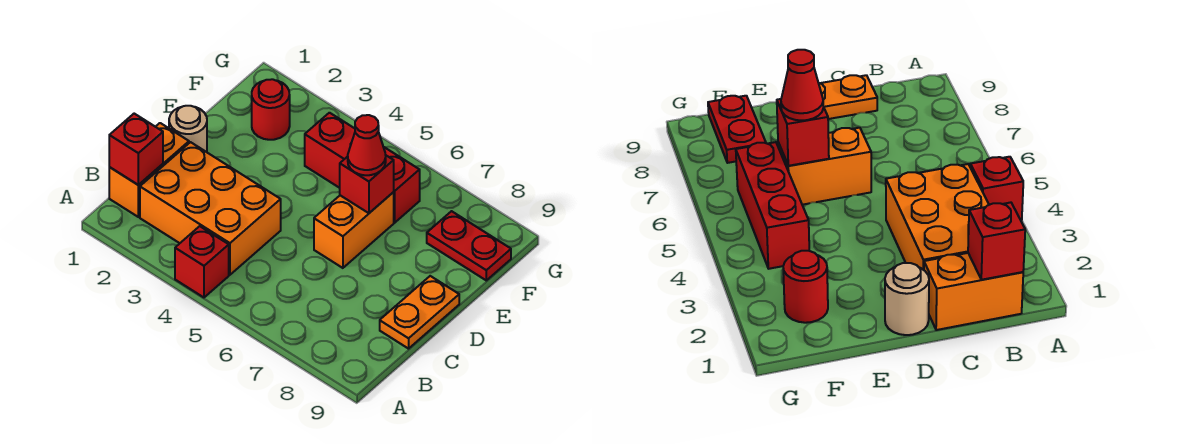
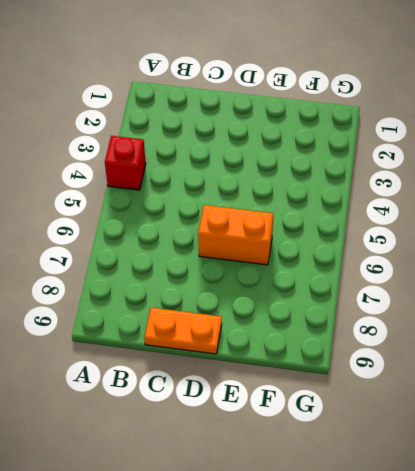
none -> orange 1x2 brick [109,123,189,217]
none -> orange 2x3 brick [140,142,281,275]
none -> tan 1x1 round brick [169,106,207,152]

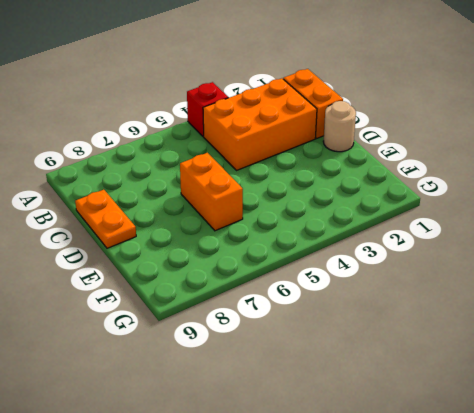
none -> red 1x1 round brick [252,79,290,140]
none -> red 1x3 brick [305,113,420,223]
none -> red 1x2 plate [427,211,511,280]

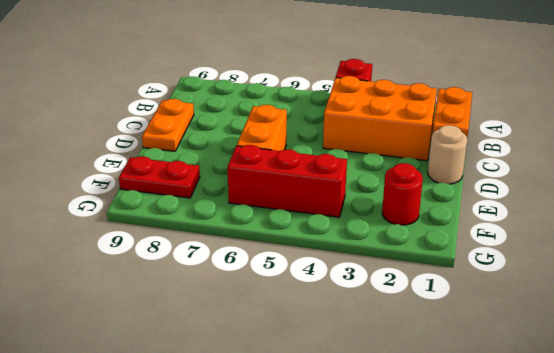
none -> red 1x1 brick [109,114,163,185]
none -> red 1x1 brick [340,156,394,213]
none -> red 1x1 cone [348,115,386,175]

